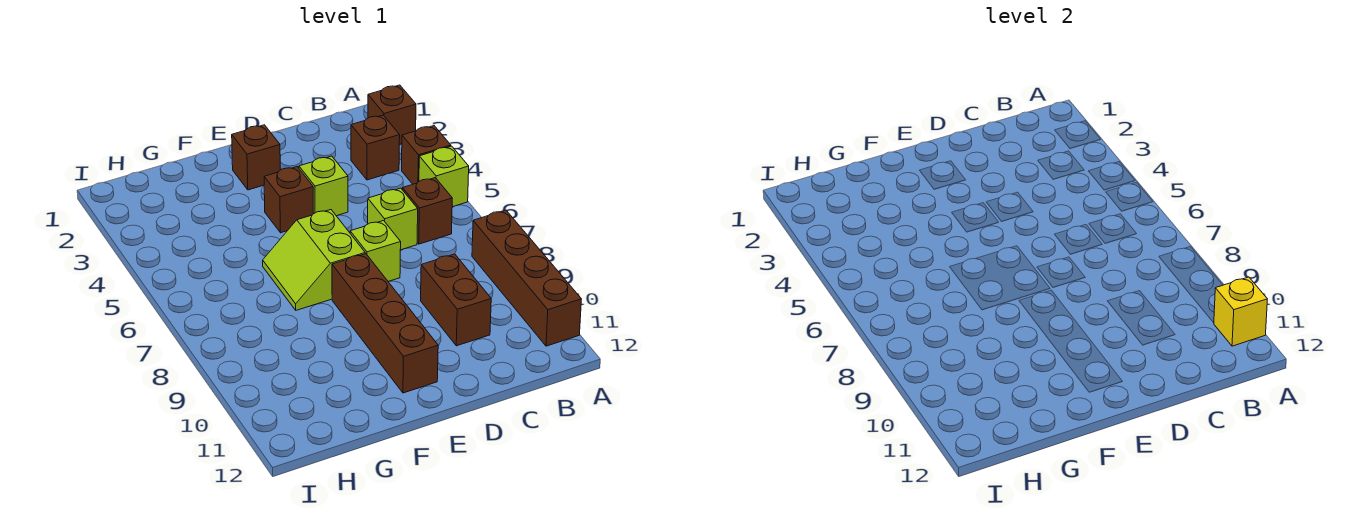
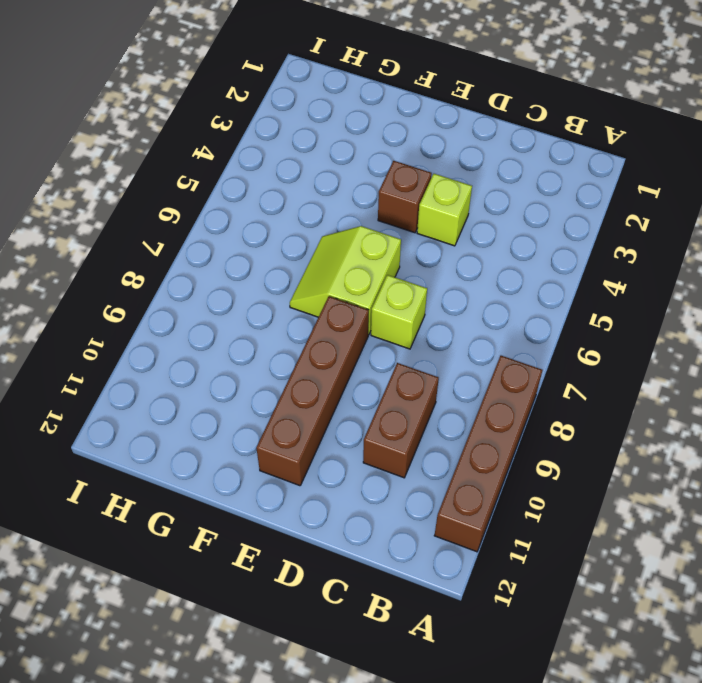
none -> brown 1x1 brick [368,85,416,145]
none -> brown 1x1 brick [402,126,451,184]
none -> lime 1x1 brick [419,146,469,207]

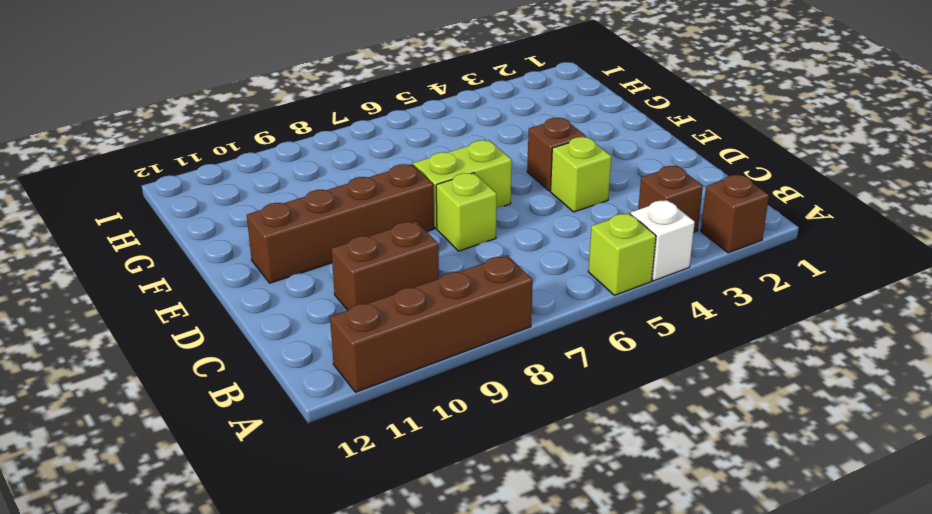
white 1x1 brick [631,200,695,281] -> brown 1x1 brick [402,126,451,184]
none -> brown 1x1 brick [403,178,452,244]
none -> lime 1x1 brick [368,188,418,250]
none -> brown 1x1 brick [232,125,280,190]

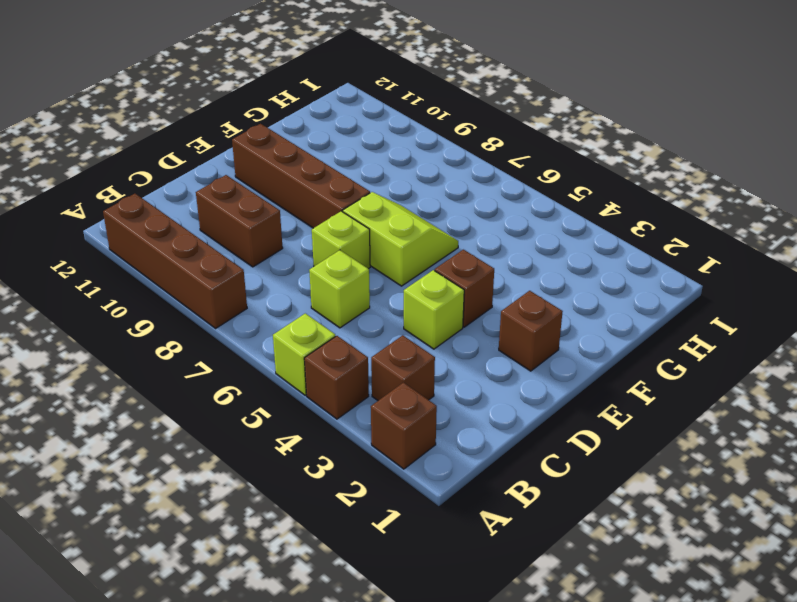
none -> brown 1x1 brick [403,178,452,244]
none -> yellow 1x1 brick [1214,277,1267,346]

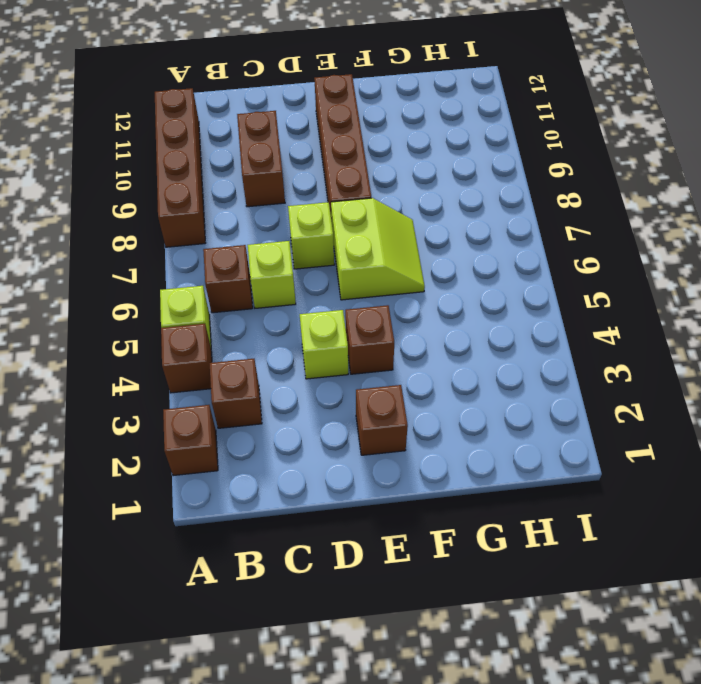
none -> yellow 1x1 brick [1214,277,1267,346]

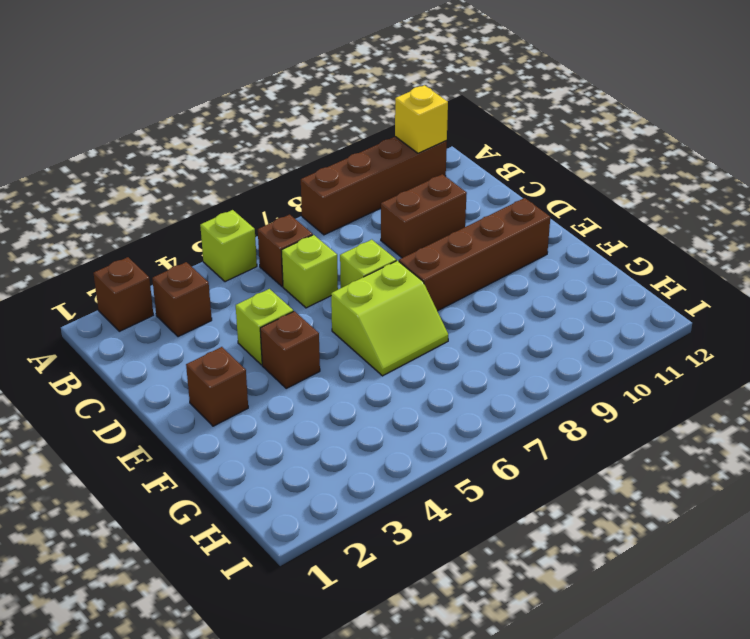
none -> brown 1x1 brick [402,126,451,184]

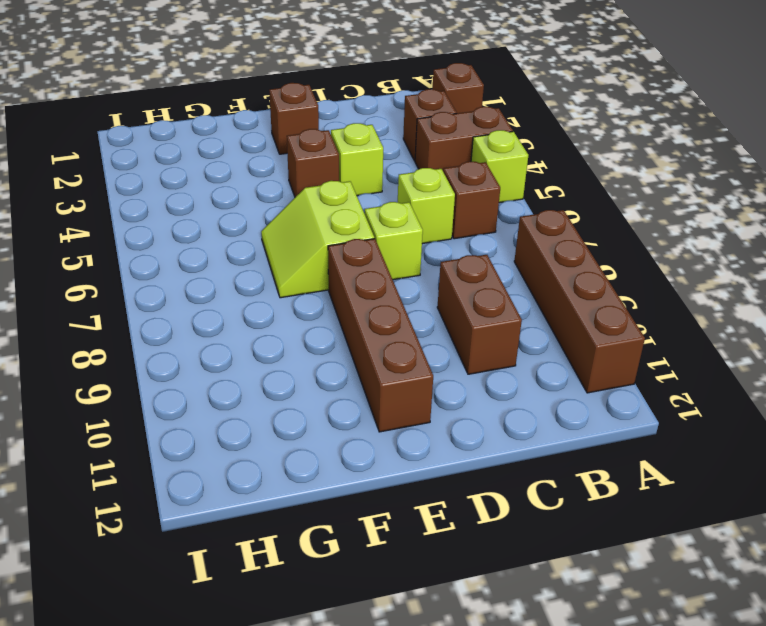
brown 1x2 brick [415,107,513,170] -> brown 1x1 brick [402,126,451,184]
none -> yellow 1x1 brick [1214,277,1267,346]

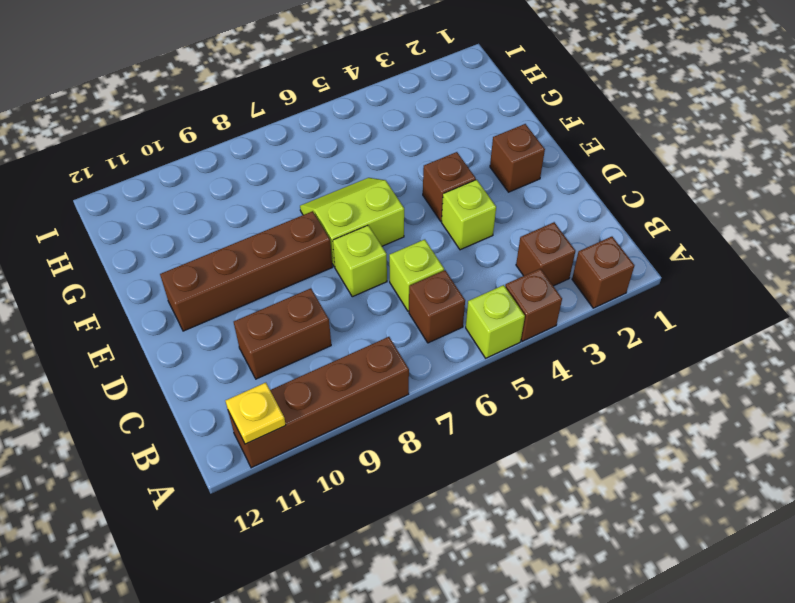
yellow 1x1 plate [226,383,286,444] -> yellow 1x1 brick [1214,277,1267,346]

